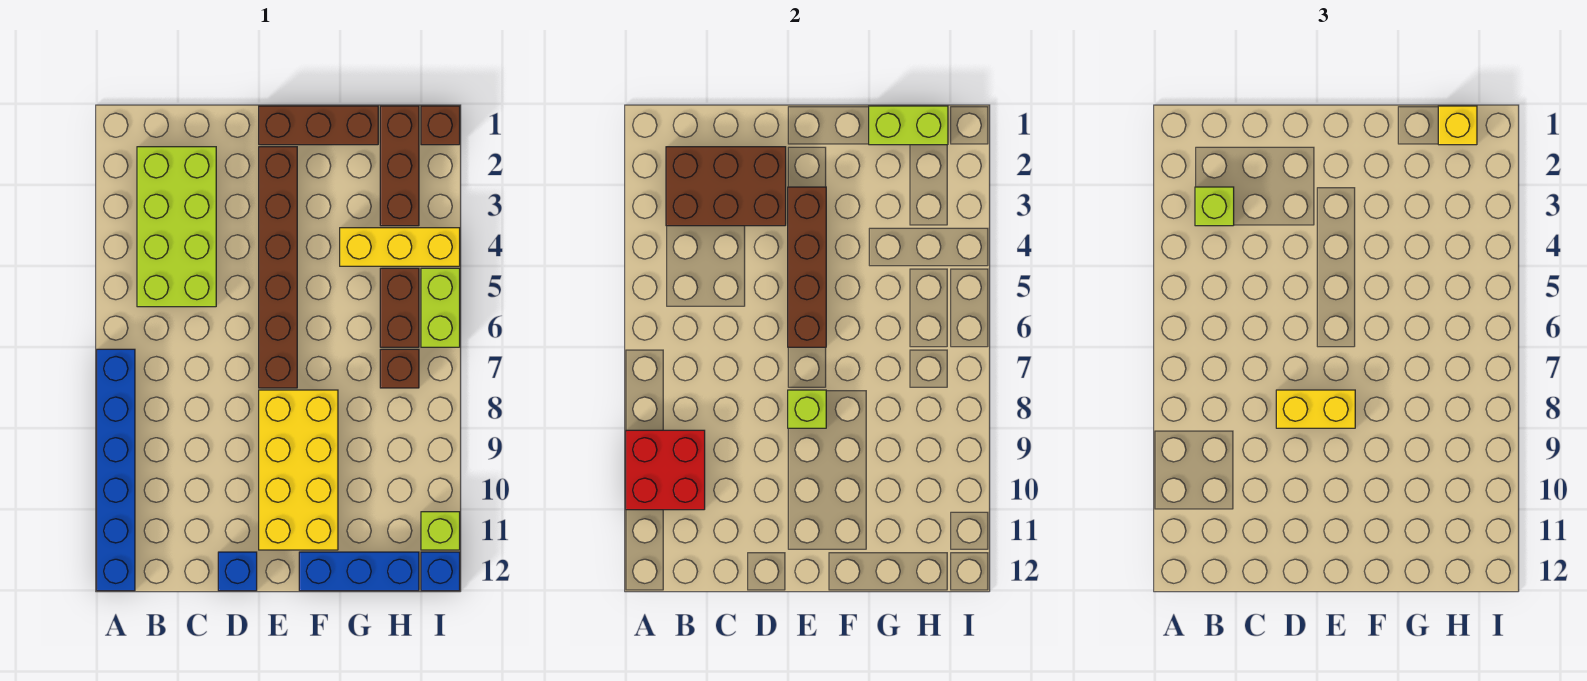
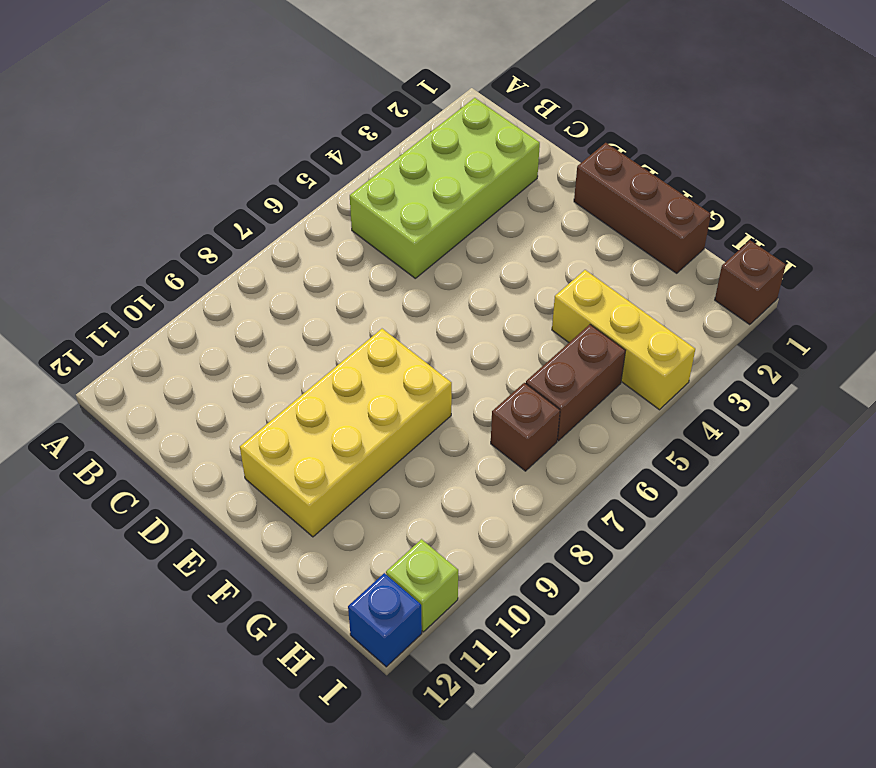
none -> blue 1x6 brick [97,349,135,591]
none -> blue 1x1 brick [218,552,257,591]
none -> brown 1x6 brick [259,147,297,388]

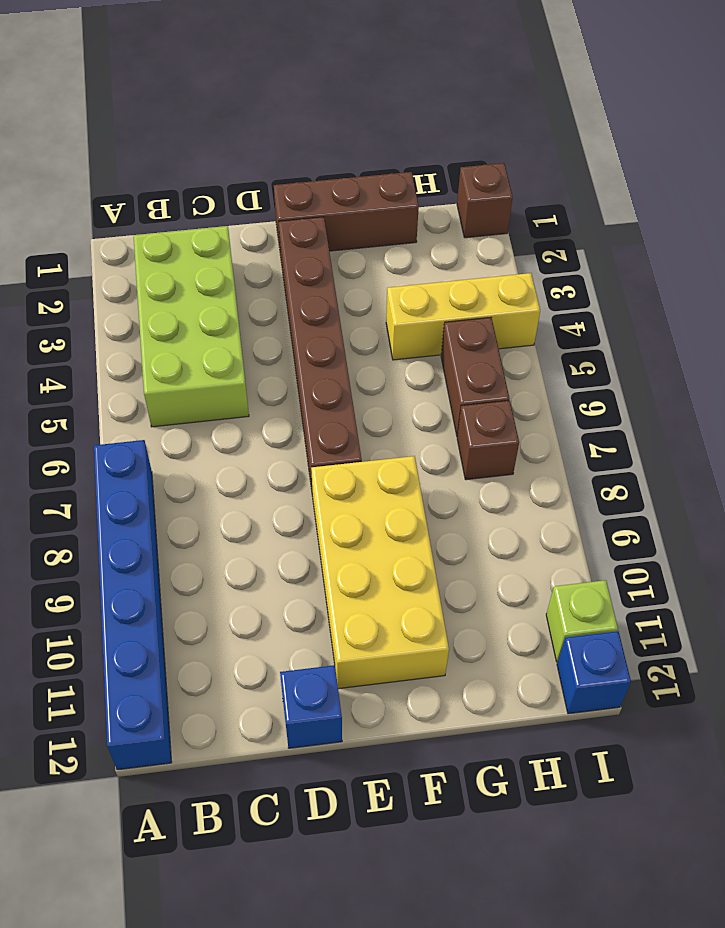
none -> blue 1x3 brick [299,552,419,591]
none -> brown 1x3 brick [380,106,419,226]
none -> lime 1x2 brick [421,268,460,347]

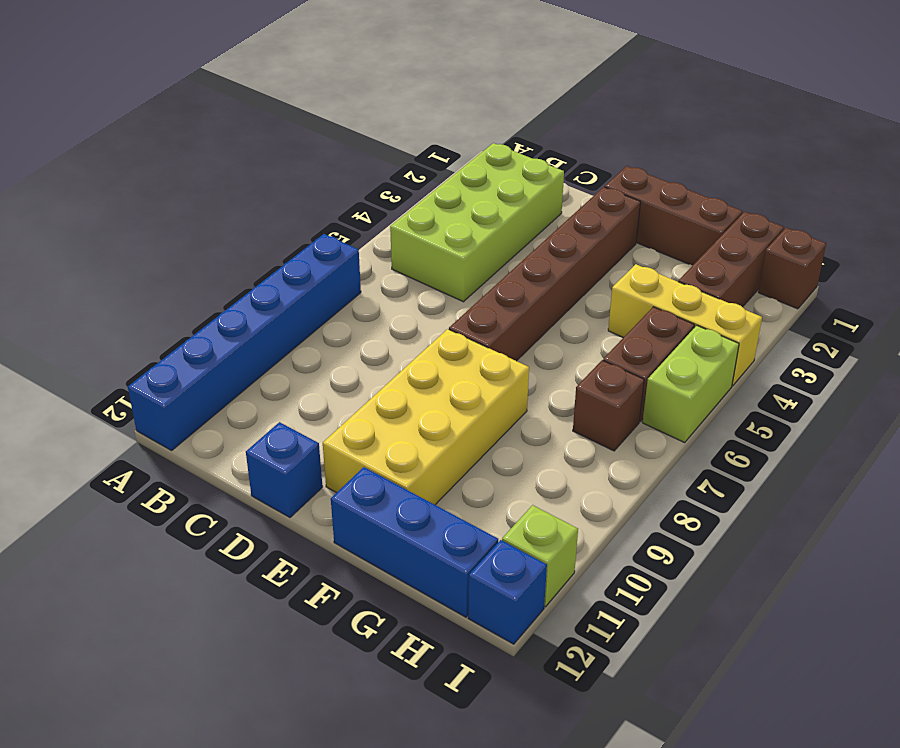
none -> red 2x2 brick [626,430,705,510]
none -> brown 2x3 brick [666,147,786,226]
none -> brown 1x4 brick [788,187,826,347]

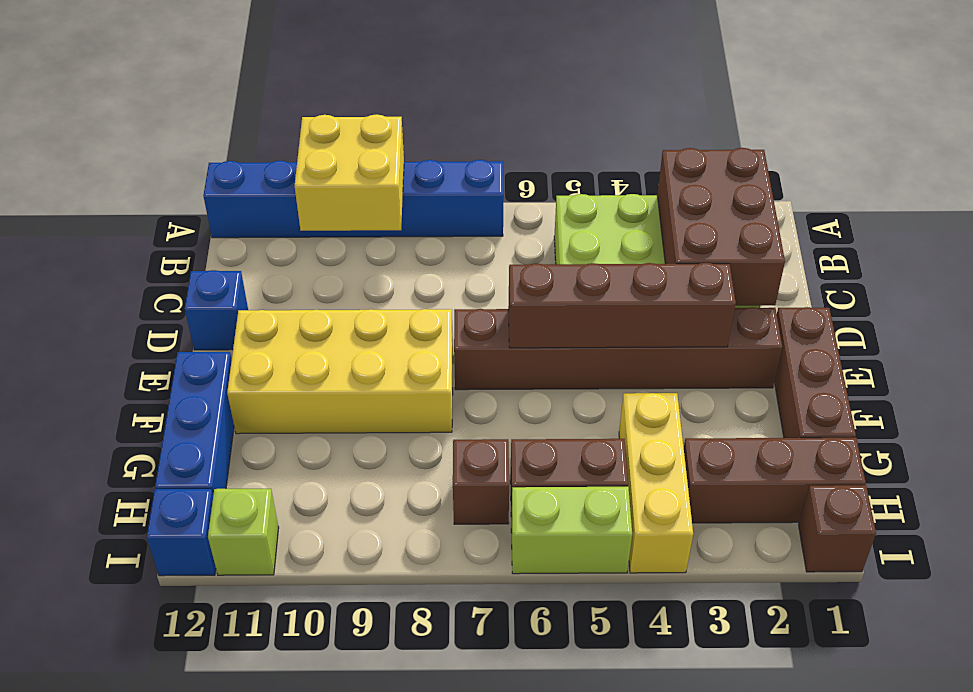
yellow 2x2 brick [295,114,404,231] -> red 2x2 brick [626,430,705,510]
none -> lime 1x1 brick [788,390,826,428]
none -> lime 1x2 brick [869,106,948,145]
none -> lime 1x1 brick [1195,187,1234,226]

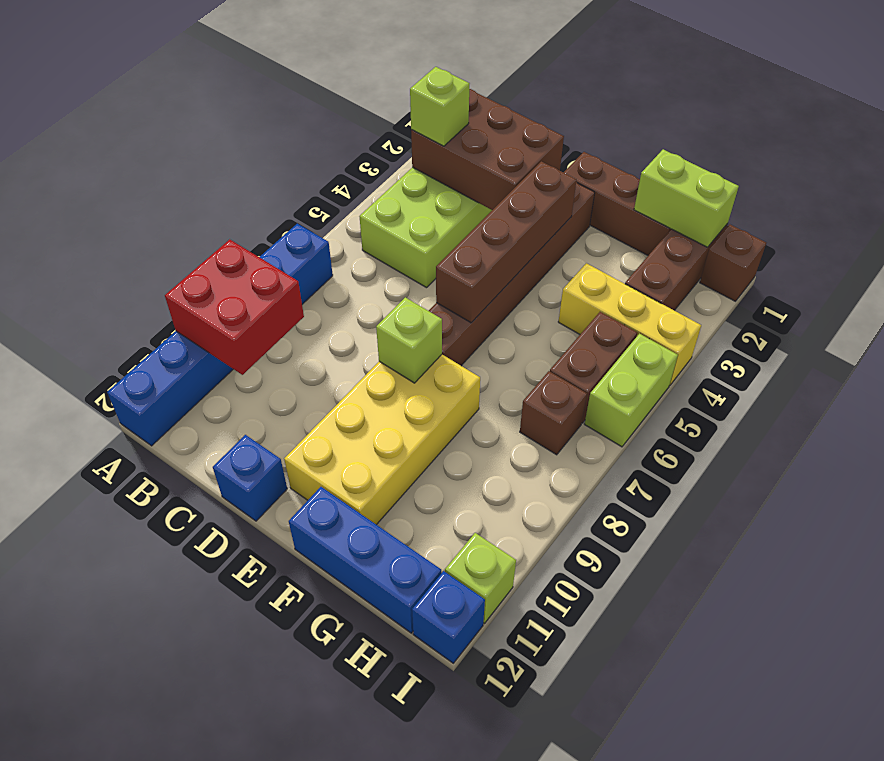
none -> yellow 1x2 brick [1276,390,1355,428]
none -> yellow 1x1 brick [1438,106,1477,145]

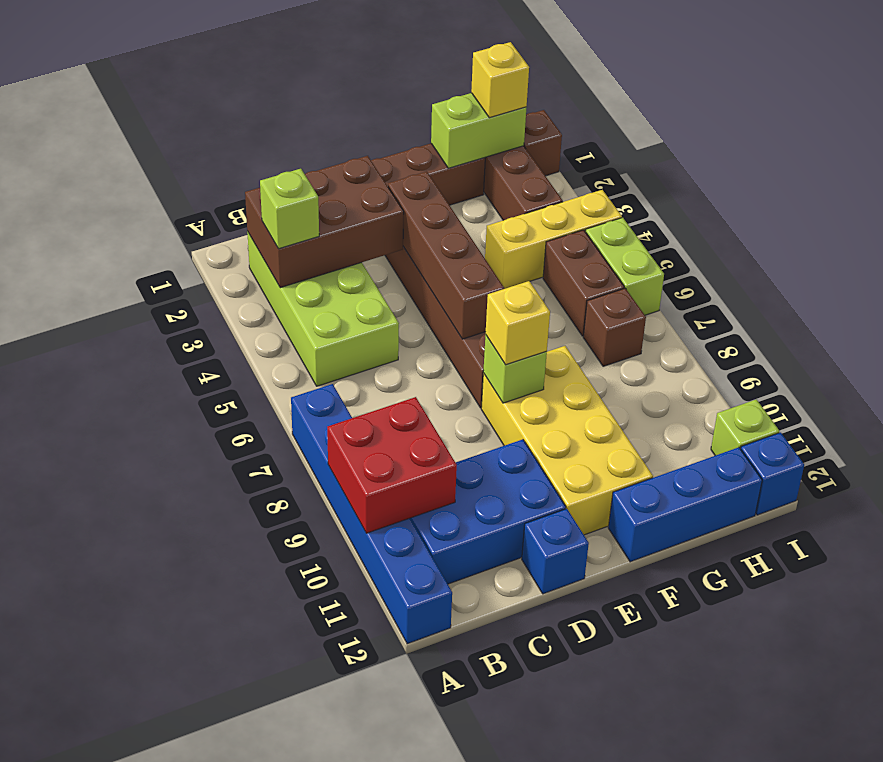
blue 2x3 brick [410,439,566,584] -> none
yellow 1x1 brick [486,281,550,365] -> yellow 1x2 brick [1276,390,1355,428]

